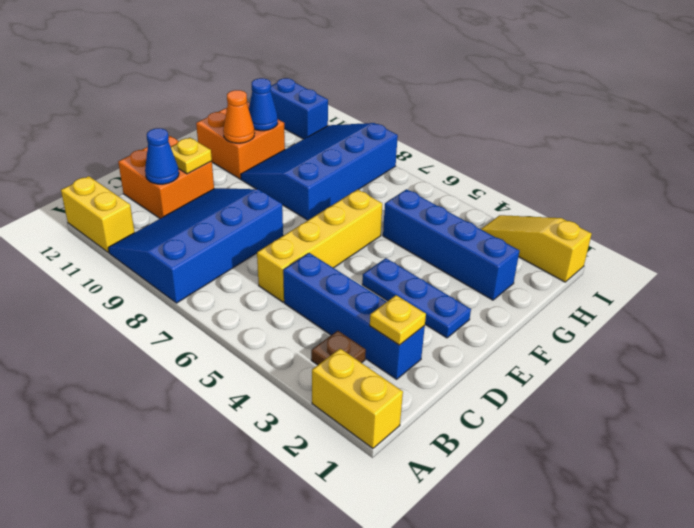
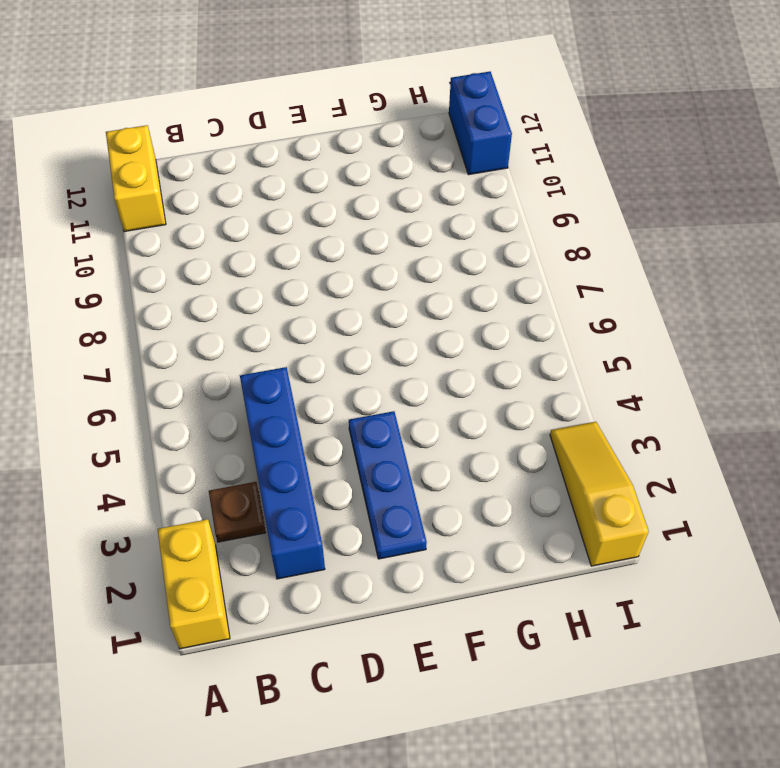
none -> blue 3x4 slope [108,188,283,303]
none -> yellow 1x4 brick [257,189,382,302]
none -> orange 2x2 brick [118,136,214,218]

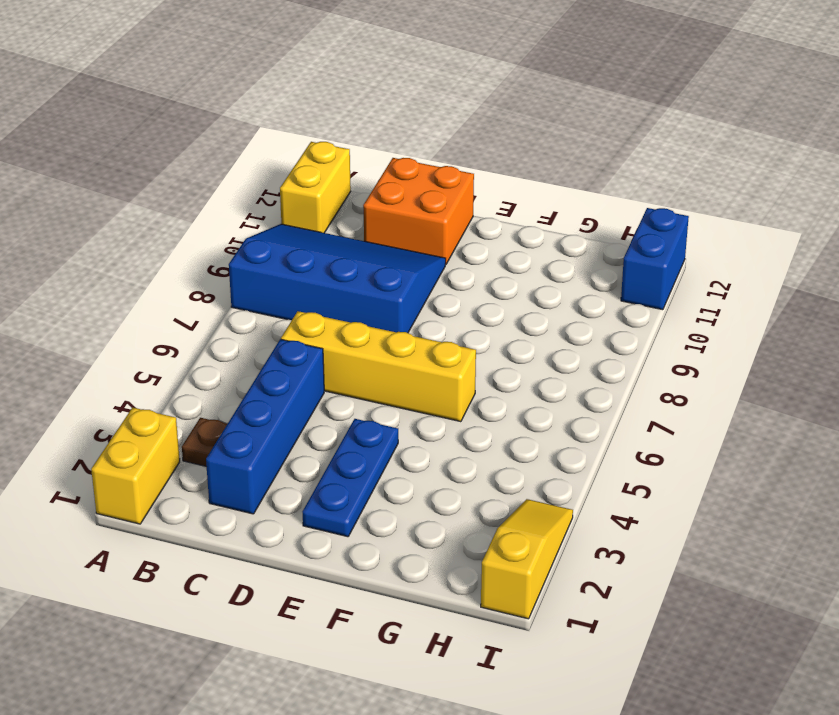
none -> blue 3x4 slope [241,123,398,220]
none -> orange 2x2 brick [196,102,285,179]
none -> blue 1x4 brick [383,189,519,300]

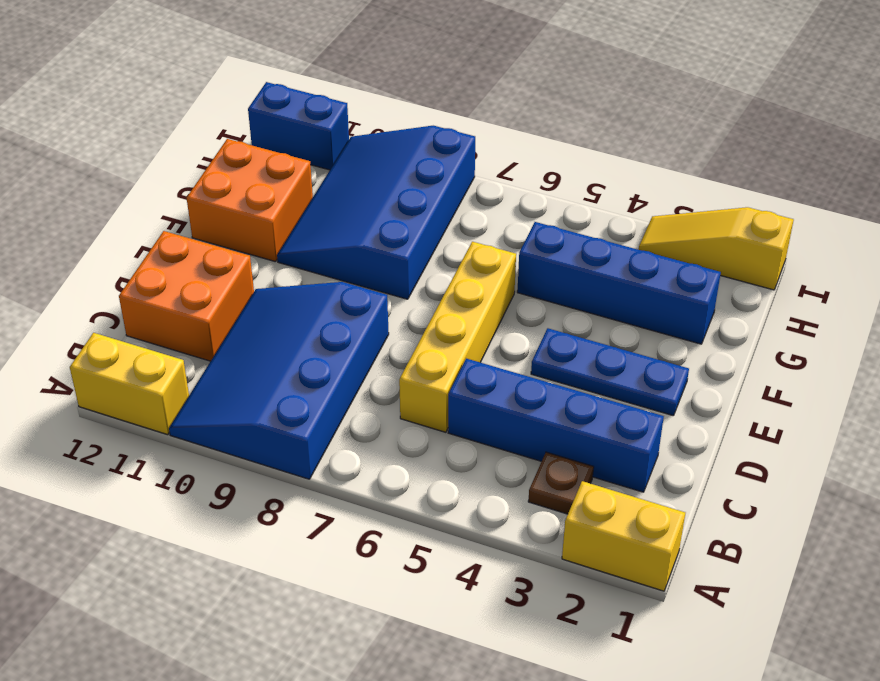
none -> yellow 1x1 plate [370,295,426,345]
none -> blue 1x1 cone [145,128,179,184]
none -> yellow 1x1 plate [171,138,212,174]

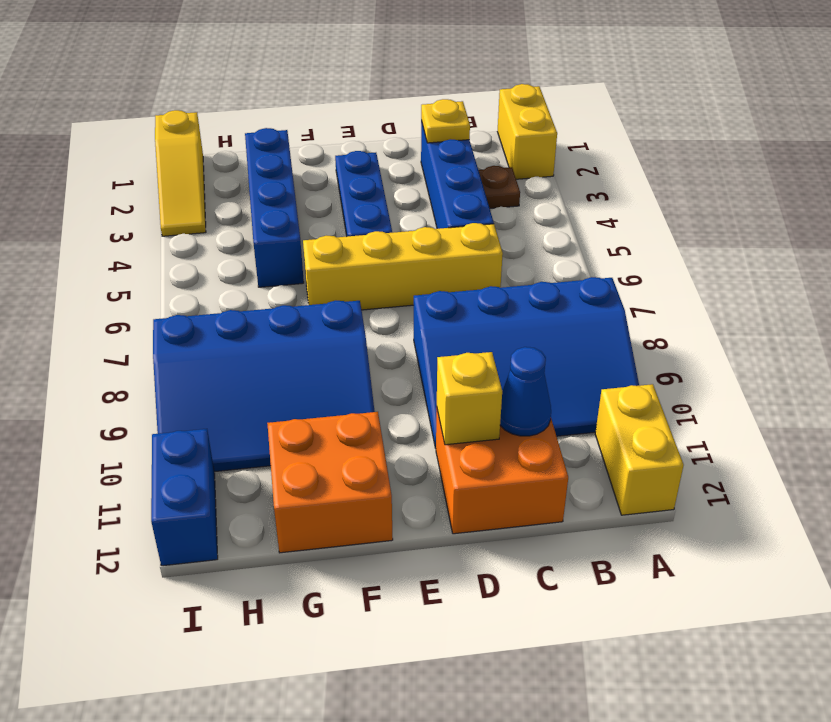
yellow 1x1 brick [437,352,502,445] -> yellow 1x1 plate [171,138,212,174]
none -> orange 1x1 cone [223,90,255,143]
none -> blue 1x1 cone [249,78,278,131]

